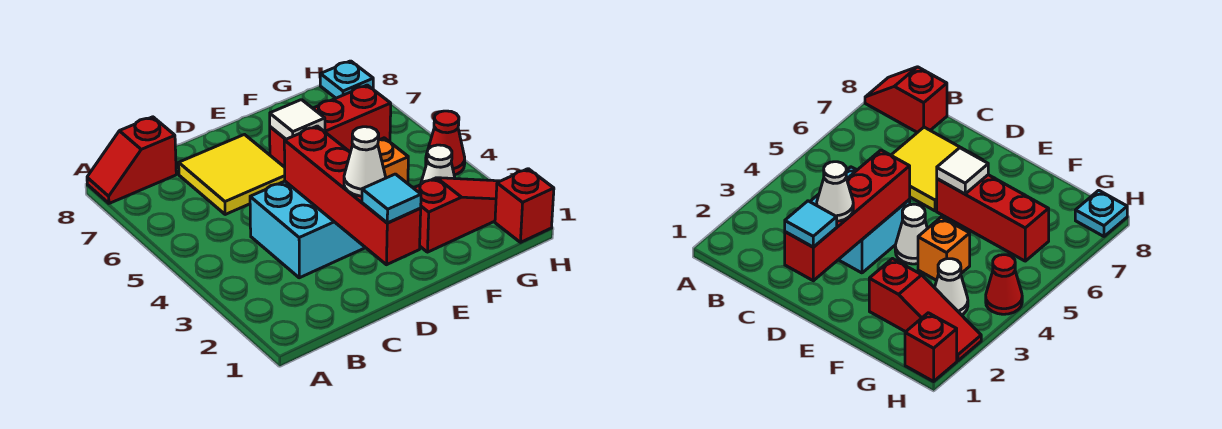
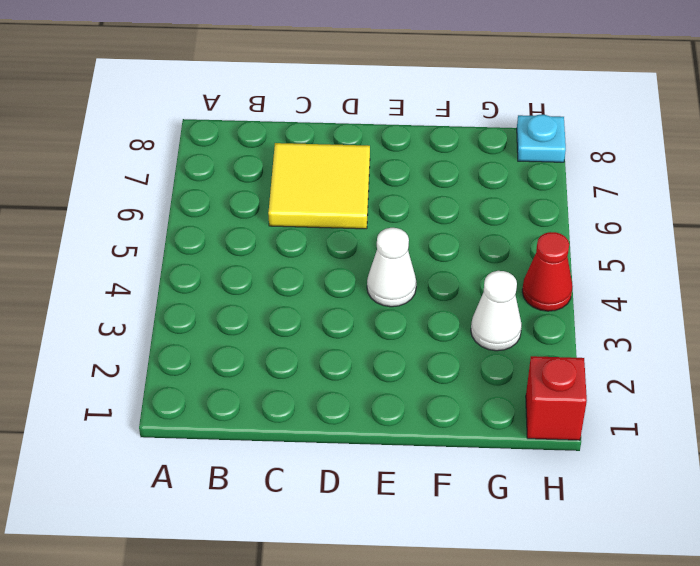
none -> red 1x2 slope [87,117,176,203]
none -> cyan 2x2 brick [250,181,365,278]
none -> red 1x3 brick [270,85,391,167]

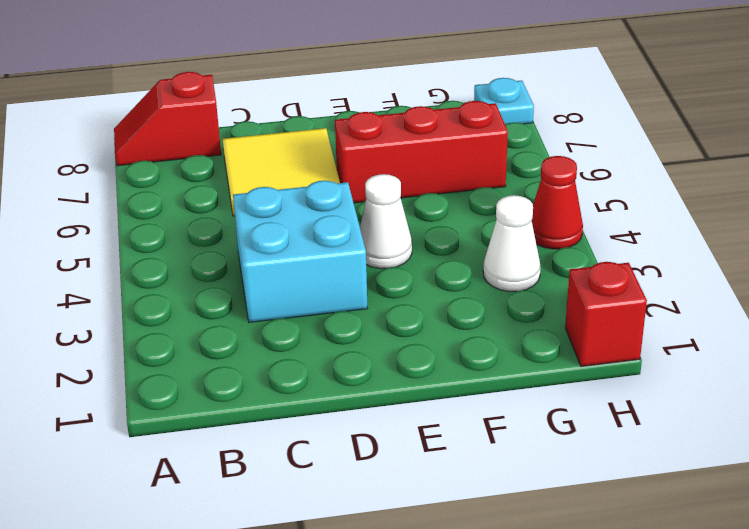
none -> red 1x3 slope [414,178,500,252]
none -> orange 1x1 brick [378,138,408,183]
none -> red 1x4 brick [284,126,421,265]

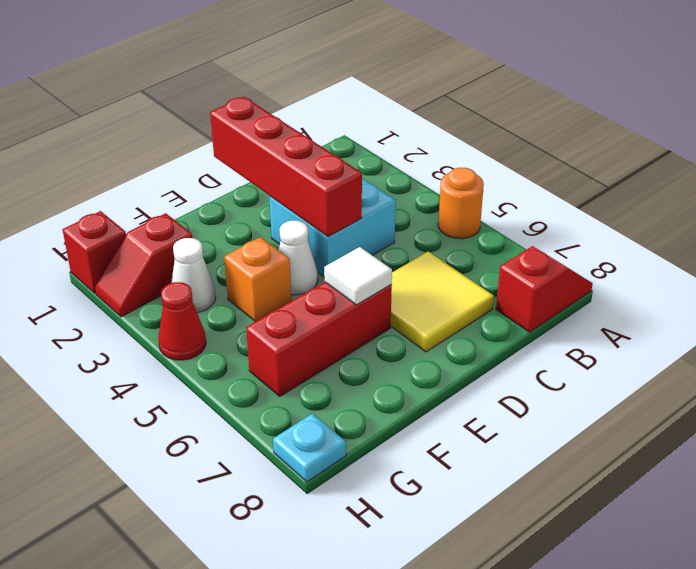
orange 1x1 round brick [438,168,484,239] -> none
red 1x2 slope [95,213,193,317] -> red 1x3 slope [414,178,500,252]
none -> cyan 1x1 tile [362,174,421,223]
none -> white 1x1 cone [344,127,386,196]

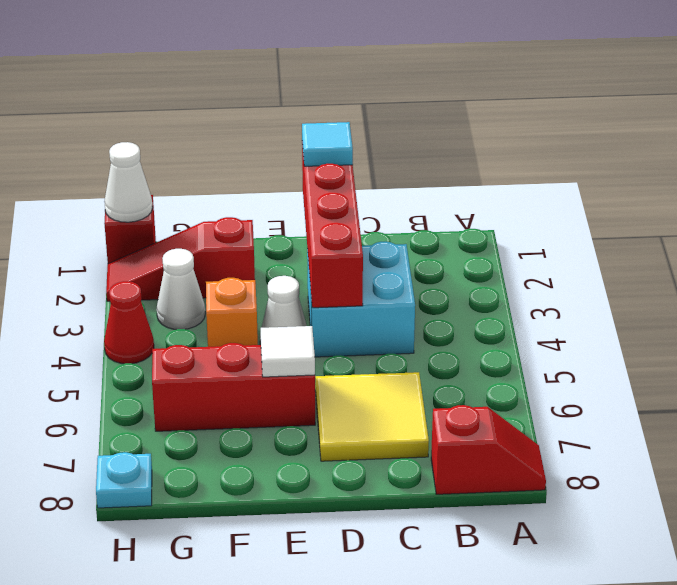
white 1x1 cone [104,142,153,222] -> white 1x1 cone moved to [344,127,386,196]

